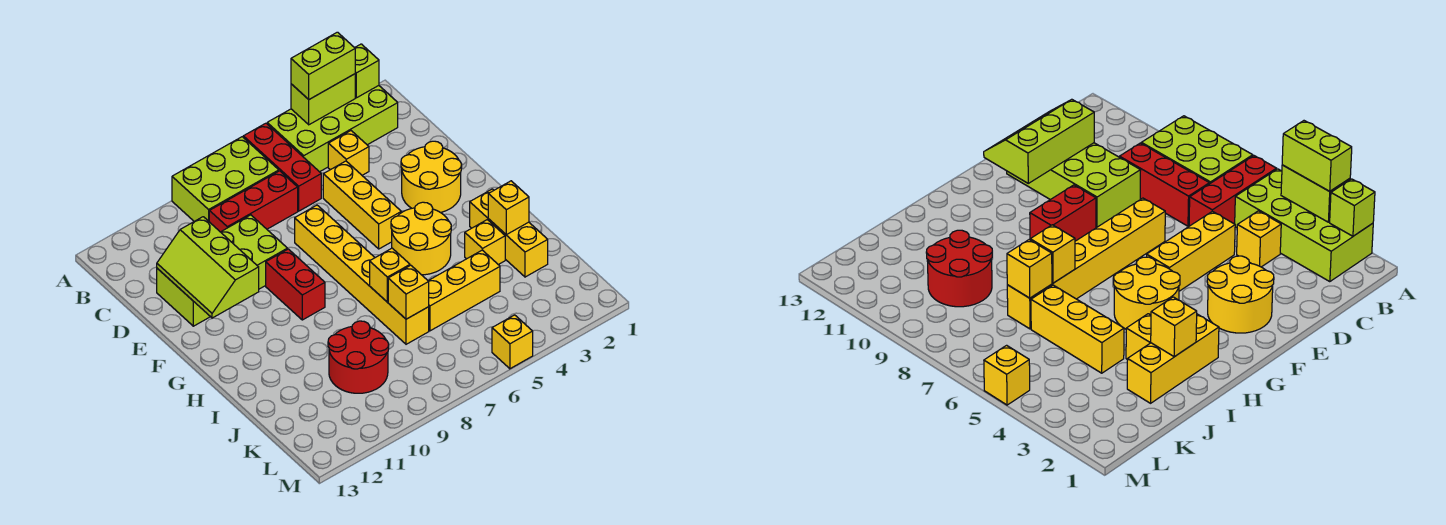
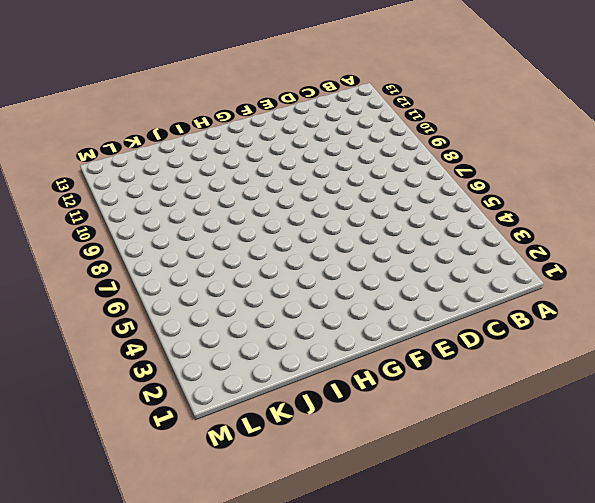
none -> lime 2x4 brick [267,86,398,172]
none -> red 1x3 brick [243,123,321,211]
none -> lime 2x3 brick [172,137,279,221]

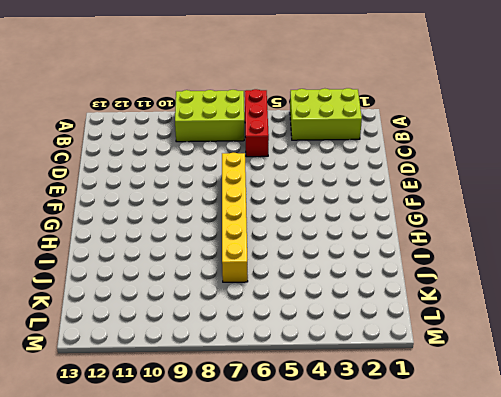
lime 2x3 brick [290,88,362,140] -> lime 2x4 brick [267,86,398,172]
none -> yellow 1x1 brick [328,131,369,175]
none -> red 1x3 brick [209,171,298,232]
none -> yellow 1x3 brick [323,161,401,249]

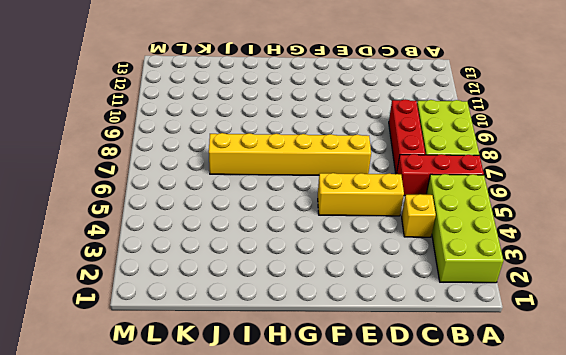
none -> lime 2x4 brick [157,215,287,326]
none -> yellow 2x2 round brick [401,141,462,213]
none -> red 1x2 brick [266,249,325,320]

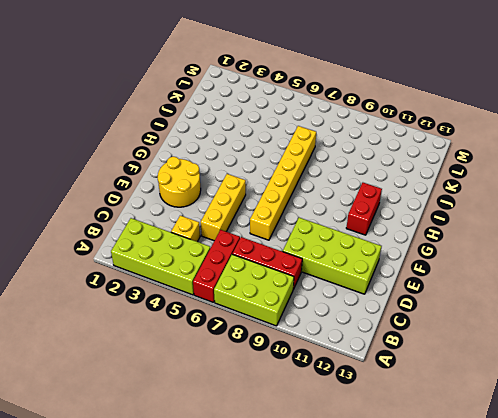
red 1x2 brick [346,183,382,235] -> red 1x2 brick moved to [266,249,325,320]
none -> yellow 2x2 round brick [391,202,451,275]
none -> yellow 1x3 brick [470,189,548,277]
none -> yellow 1x1 brick [465,220,505,265]

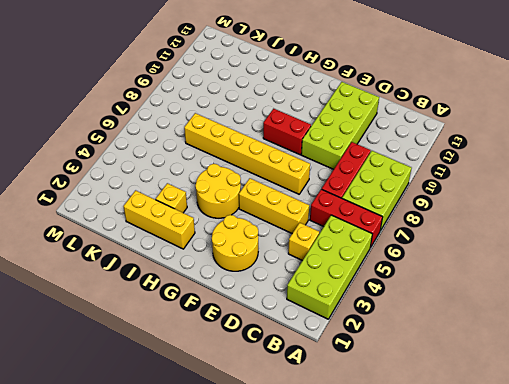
none -> yellow 1x3 brick [428,250,500,331]
none -> red 2x2 round brick [328,321,389,393]
none -> yellow 1x1 brick [492,315,533,369]

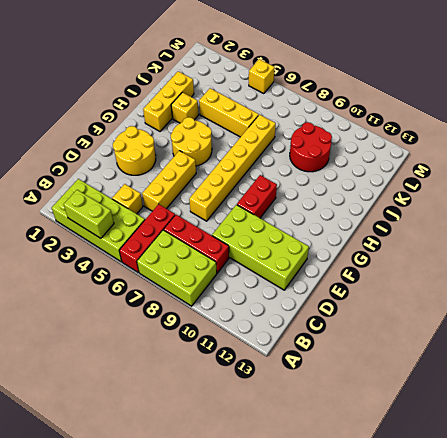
none -> lime 1x1 brick [355,44,379,98]
none -> lime 2x3 slope [157,217,259,318]
none -> yellow 1x1 brick [488,181,529,235]

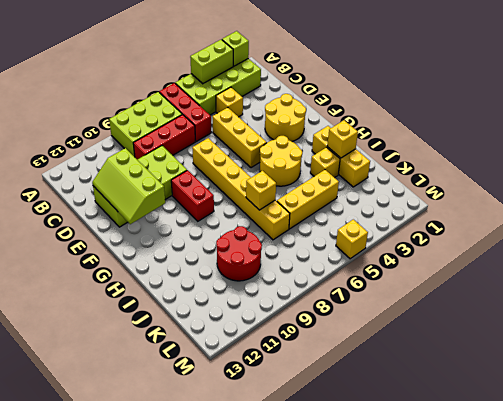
none -> yellow 1x1 brick [388,265,429,319]
none -> lime 1x2 brick [291,32,355,99]

